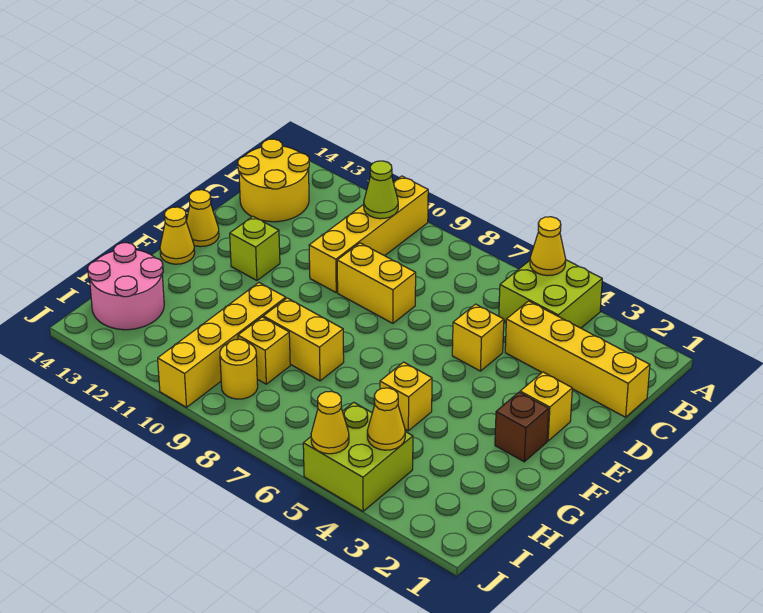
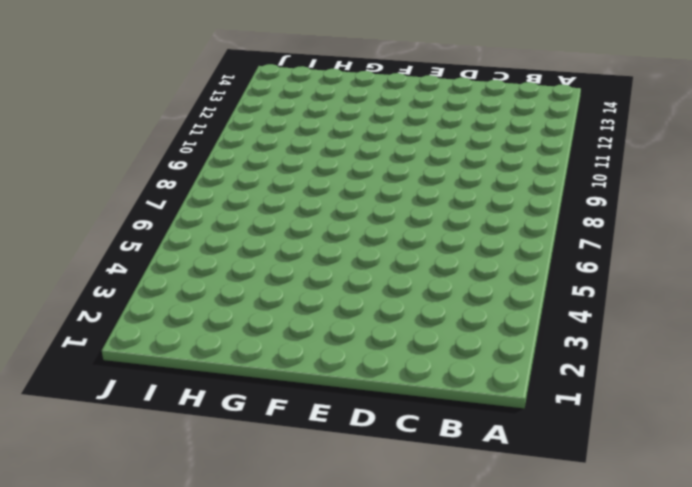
none -> lime 2x2 brick [499,260,602,328]
none -> yellow 1x4 brick [309,176,428,292]
none -> yellow 2x2 round brick [238,139,309,222]

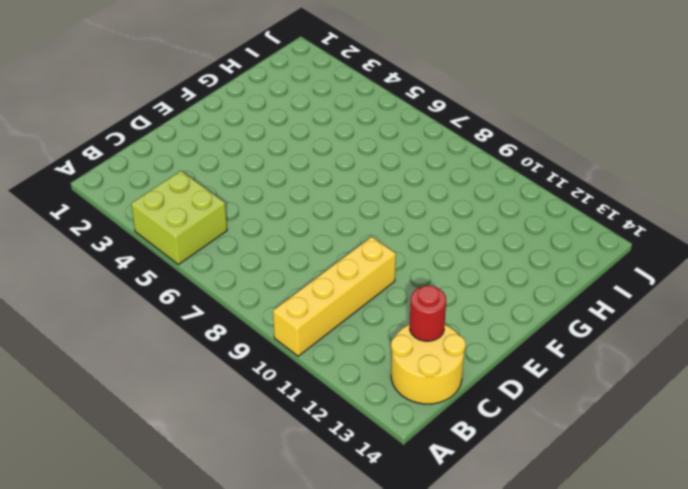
red 1x1 round brick [410,286,446,341] -> none
none -> yellow 1x4 brick [505,301,650,417]
none -> yellow 1x1 brick [452,304,504,371]
none -> yellow 1x2 brick [337,243,416,323]

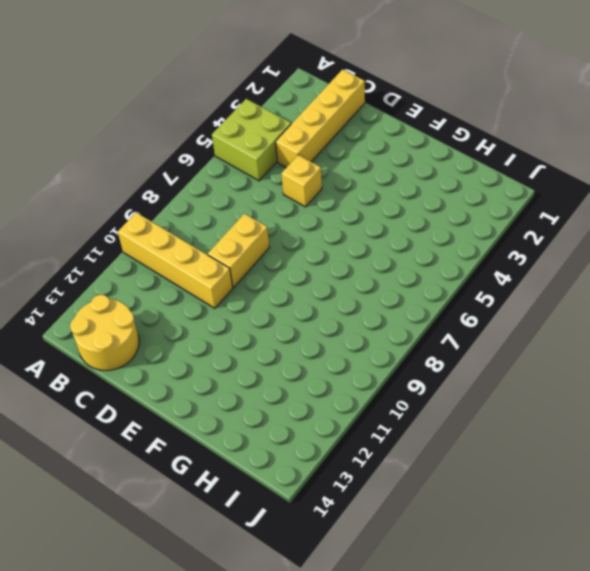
none -> yellow 1x1 brick [520,372,572,441]
none -> lime 1x1 brick [230,217,280,281]
none -> yellow 1x1 cone [186,190,219,247]

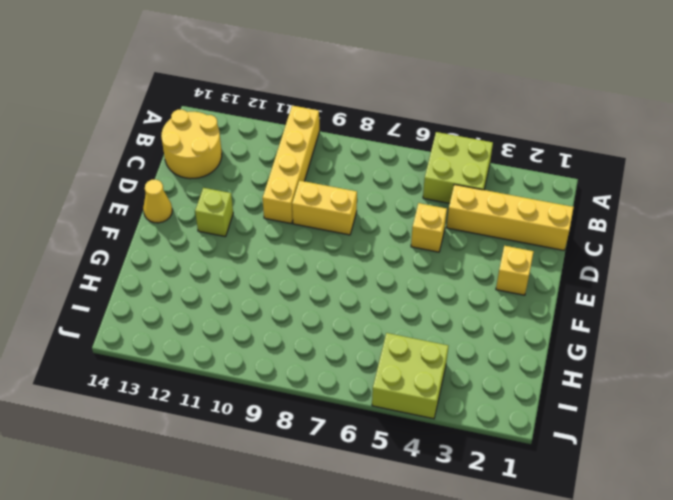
none -> brown 1x1 brick [495,392,549,462]
none -> yellow 1x1 cone [160,207,195,264]
none -> yellow 1x1 brick [380,362,432,431]

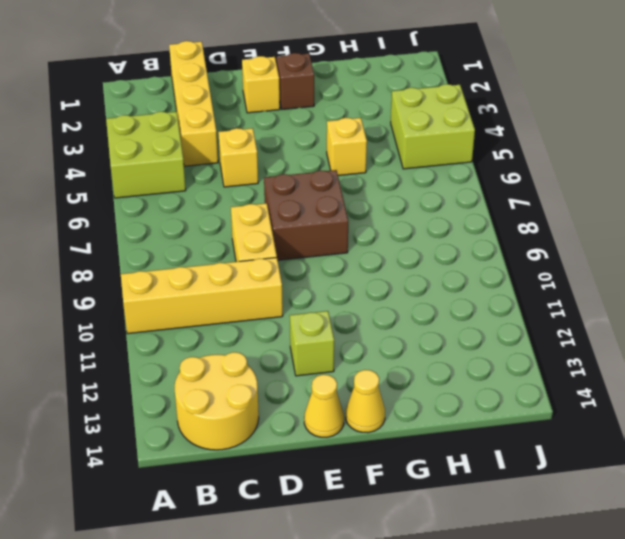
brown 2x2 brick [264,170,348,260] -> none
none -> yellow 1x2 brick [263,298,344,381]
none -> yellow 1x4 brick [158,283,286,407]
none -> yellow 1x1 brick [238,317,290,384]

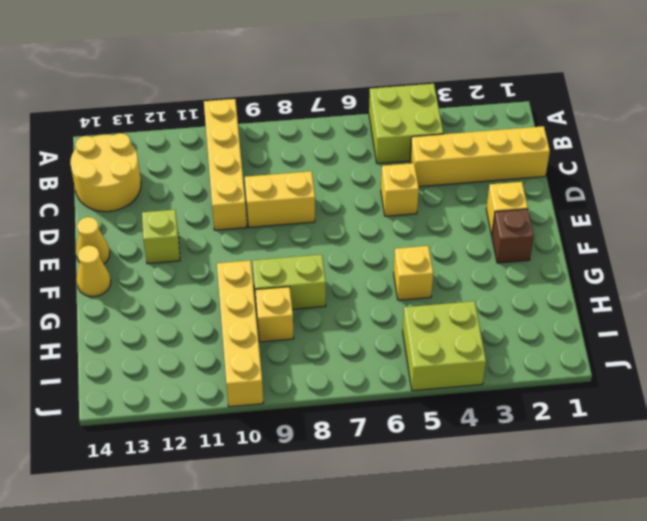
lime 1x2 brick [253,255,326,309] -> yellow 1x2 brick [263,298,344,381]
none -> pink 2x2 round brick [88,243,164,330]
none -> yellow 1x1 round brick [220,339,258,399]
none -> yellow 1x1 cone [530,217,566,276]

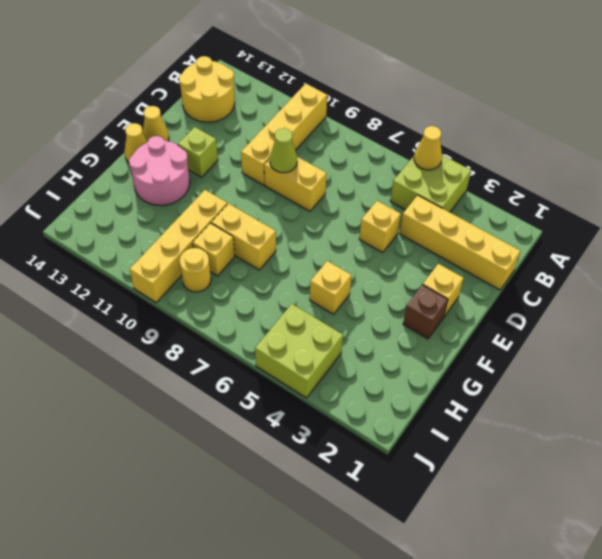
lime 1x1 cone [270,128,297,173] -> lime 1x1 cone moved to [364,161,398,219]
pink 2x2 round brick [129,136,190,205] -> pink 2x2 round brick moved to [88,243,164,330]
none -> yellow 1x1 cone [367,388,405,450]
none -> yellow 1x1 cone [311,391,349,454]

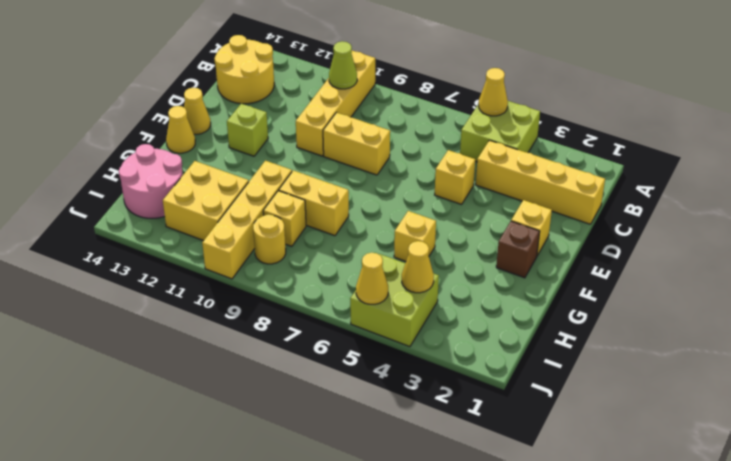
yellow 2x2 brick [163,161,249,241] -> none

